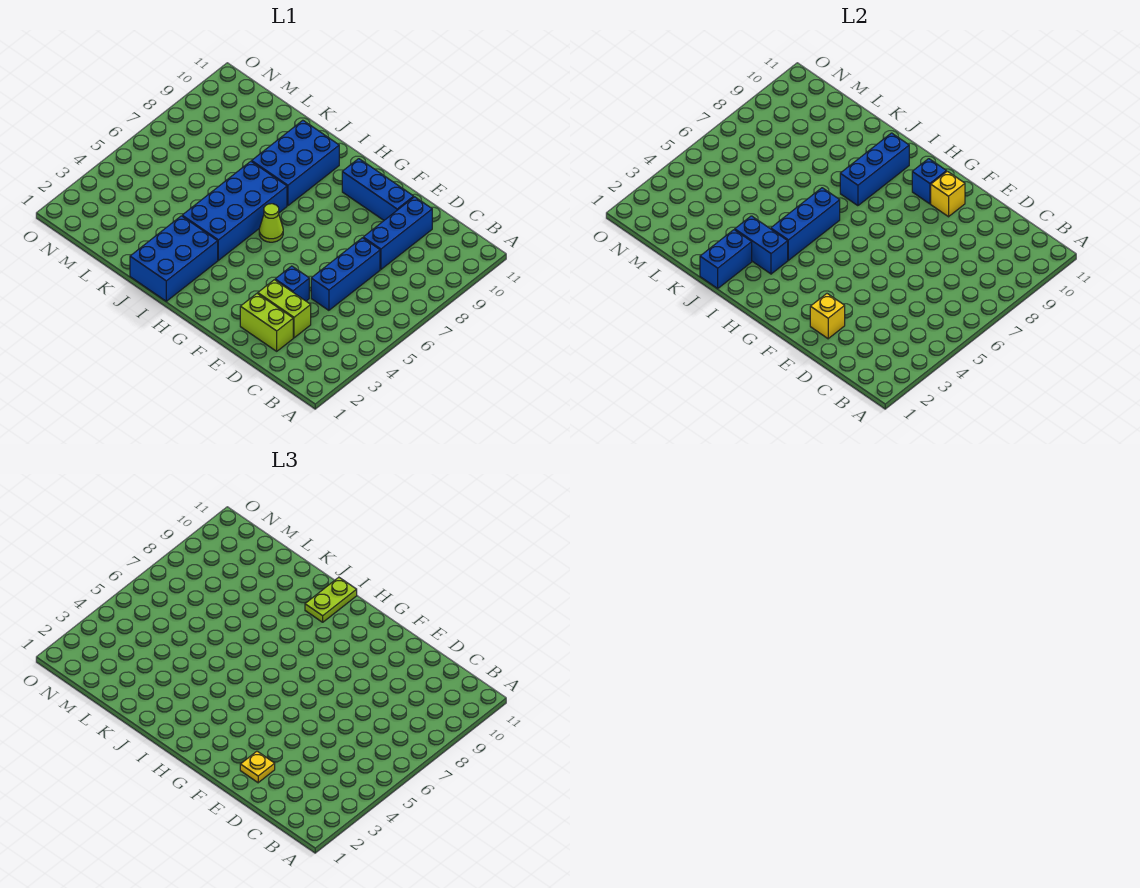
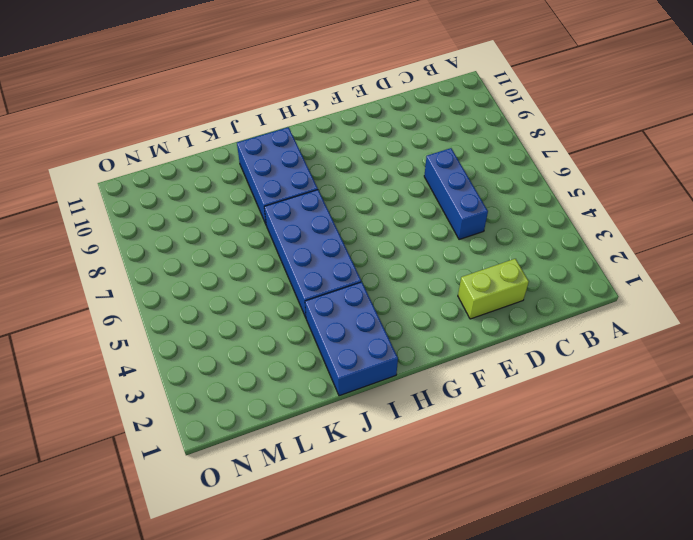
none -> lime 1x2 brick [258,280,311,338]
none -> blue 1x3 brick [363,197,432,269]
none -> blue 1x1 brick [275,266,309,301]

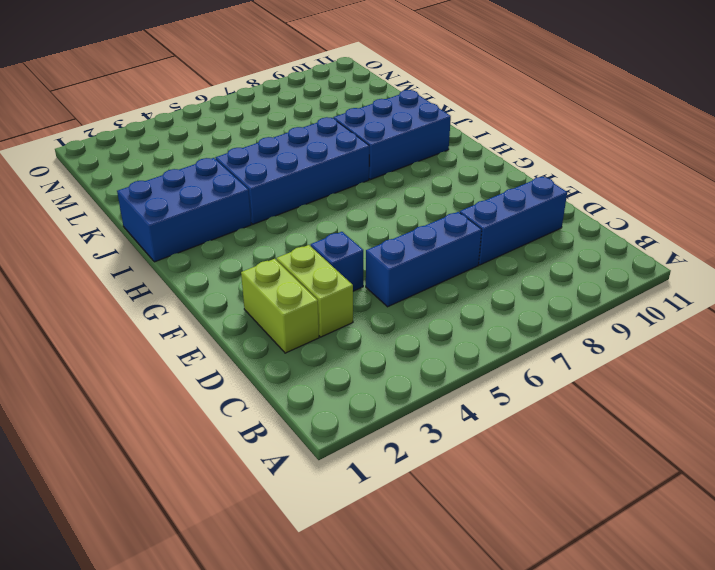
none -> blue 1x3 brick [342,159,414,220]
none -> lime 1x1 cone [259,204,283,242]
none -> yellow 1x1 brick [810,294,845,339]

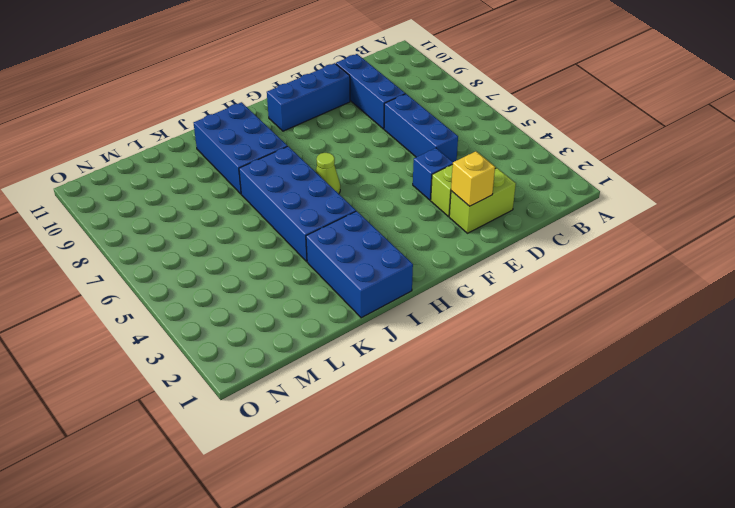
none -> yellow 1x1 brick [931,171,965,217]
none -> blue 1x1 brick [912,159,946,204]
none -> blue 1x2 brick [735,216,788,274]

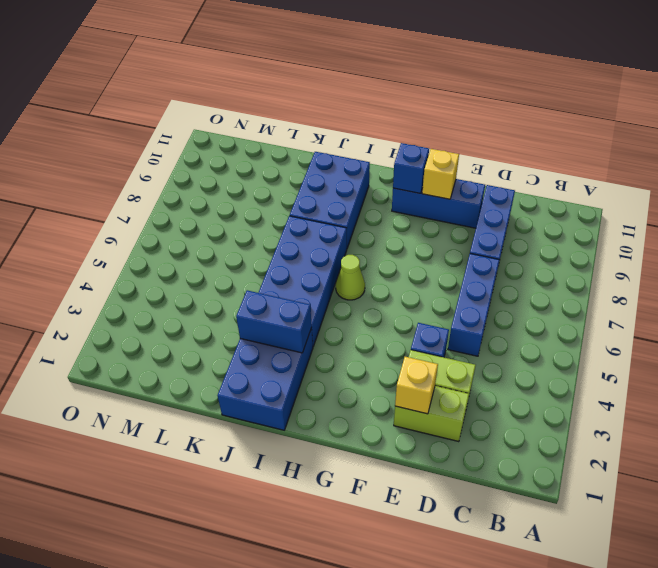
none -> blue 1x3 brick [771,188,840,260]
none -> blue 1x3 brick [840,133,909,206]
none -> blue 1x2 brick [700,230,752,288]

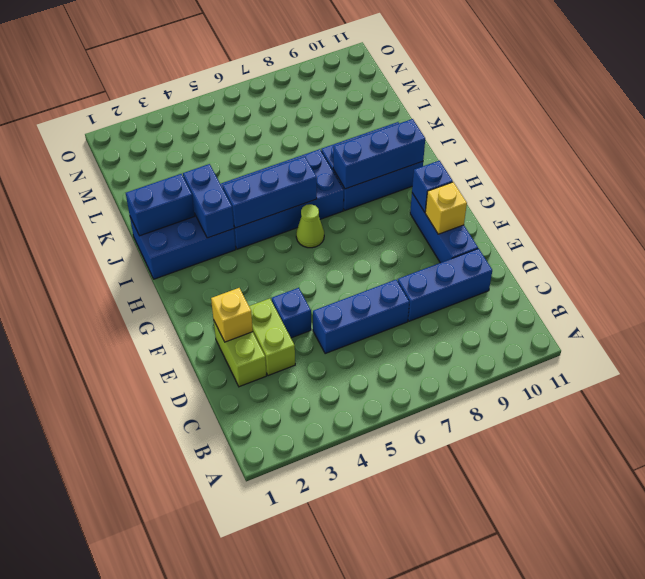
none -> yellow 1x1 plate [240,751,275,783]
none -> lime 1x2 plate [305,577,357,622]

